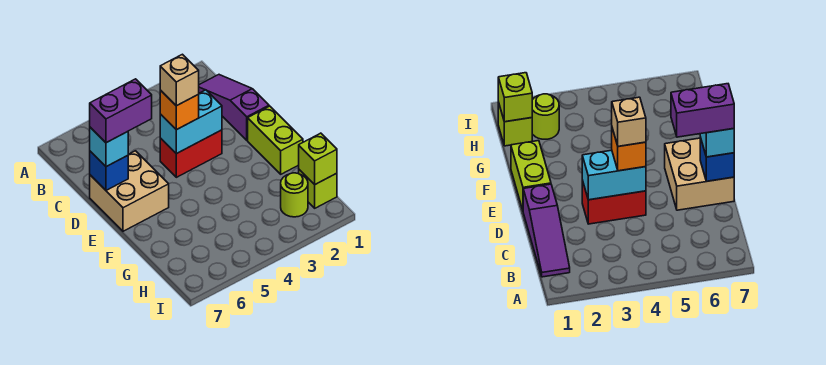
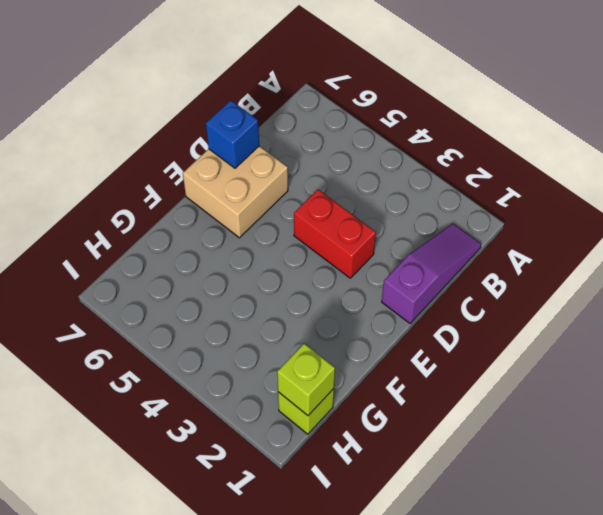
none -> lime 1x2 brick [248,106,303,174]
none -> lime 1x1 round brick [281,173,308,217]
none -> cyan 1x2 brick [160,90,222,154]

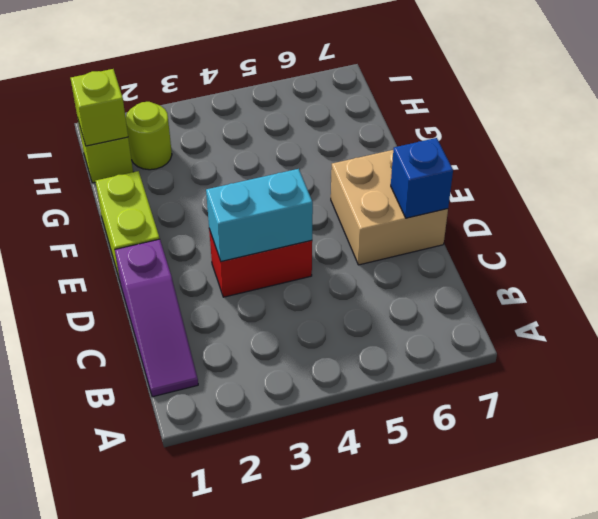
none -> orange 1x1 brick [160,90,199,130]
none -> cyan 1x1 brick [90,127,128,167]
none -> tan 1x1 brick [160,54,199,106]

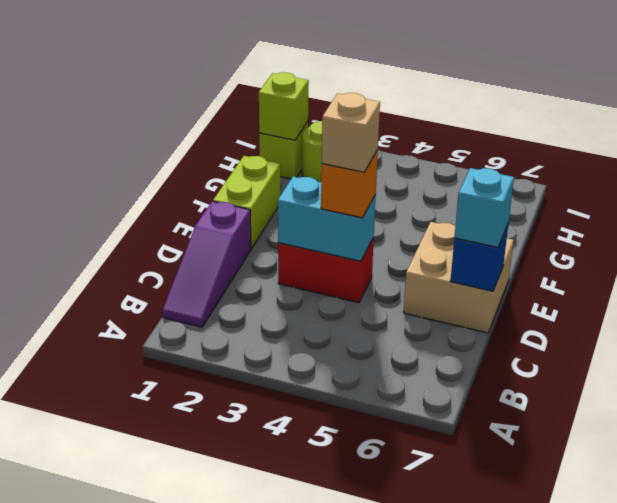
none -> purple 1x2 brick [90,79,152,143]

